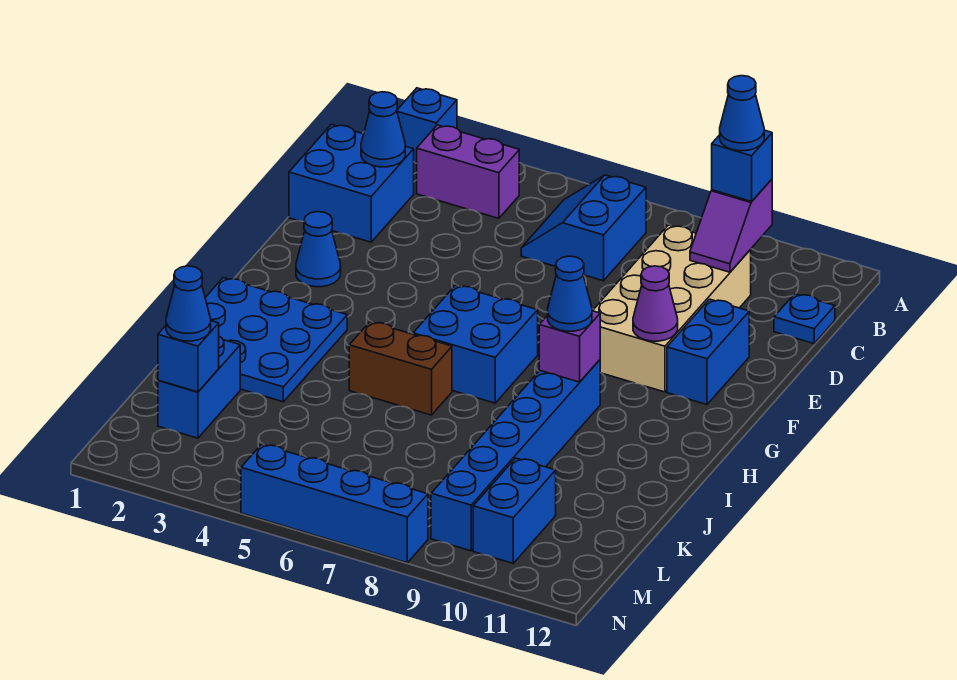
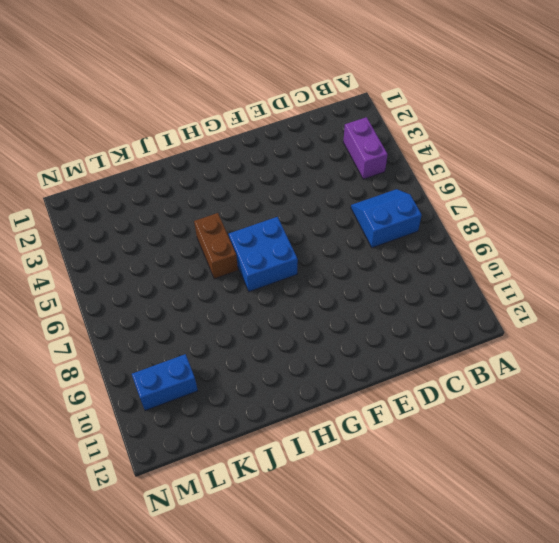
none -> blue 1x1 brick [397,88,457,163]
none -> blue 2x2 brick [289,124,414,242]
none -> tan 2x4 brick [593,225,751,392]

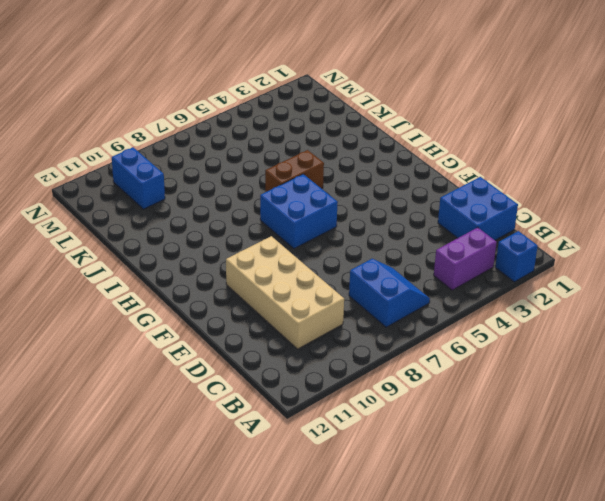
none -> blue 1x1 plate [774,294,835,344]
none -> blue 1x2 brick [667,299,749,405]
none -> blue 1x1 cone [296,212,341,287]

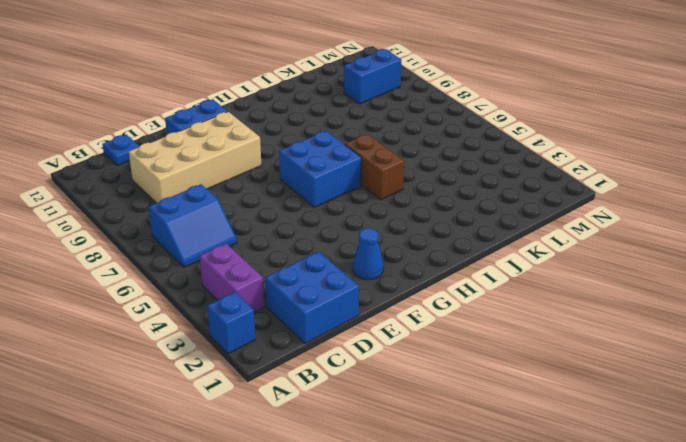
none -> blue 3x3 plate [205,278,347,402]
none -> blue 1x6 brick [431,360,600,551]
none -> blue 1x2 brick [158,337,240,438]

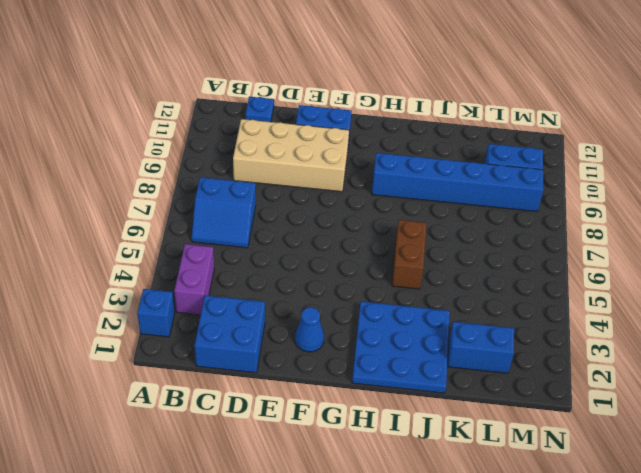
none -> blue 2x2 brick [413,285,538,403]
none -> blue 1x4 brick [241,444,428,563]
none -> purple 1x2 slope [690,179,772,272]

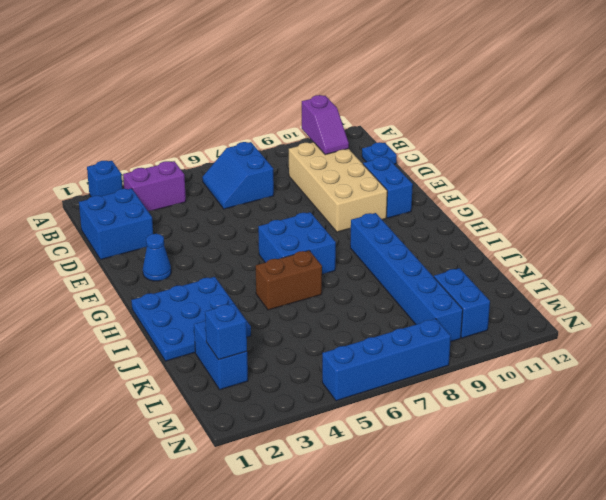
none -> blue 1x1 cone [361,92,405,167]
none -> purple 1x1 cone [633,266,678,341]
none -> purple 1x1 brick [539,311,600,382]

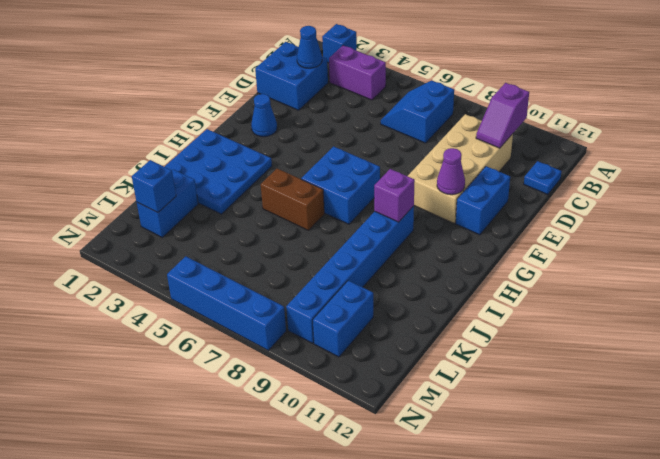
none -> blue 1x1 brick [712,130,772,202]
none -> blue 1x1 cone [548,256,592,331]
none -> blue 1x1 cone [166,266,211,341]

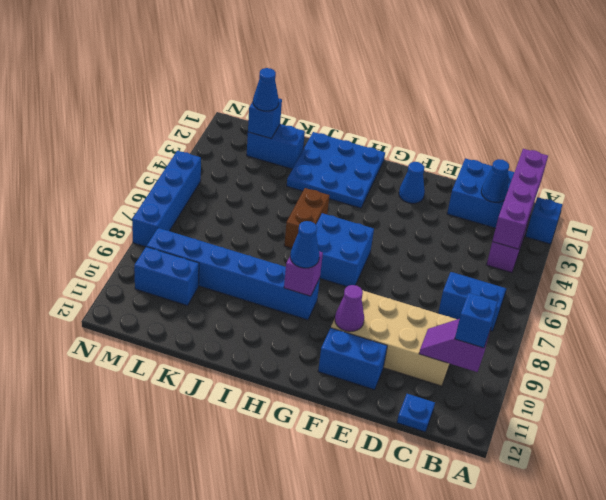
purple 1x4 brick [492,149,548,249] -> none
none -> blue 1x1 cone [720,76,764,151]

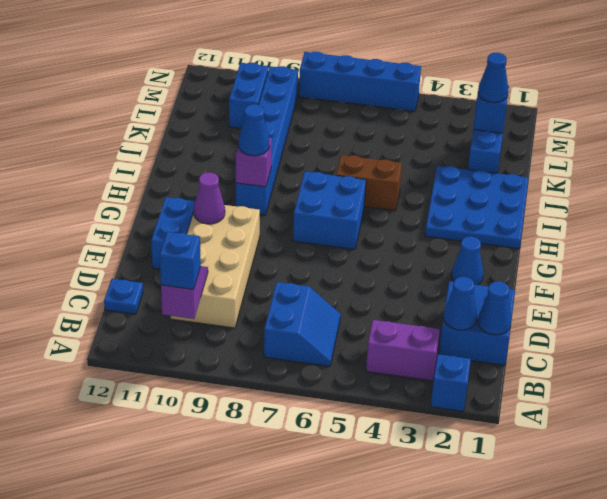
blue 1x1 cone [478,281,512,335] -> blue 1x1 cone moved to [720,76,764,151]

